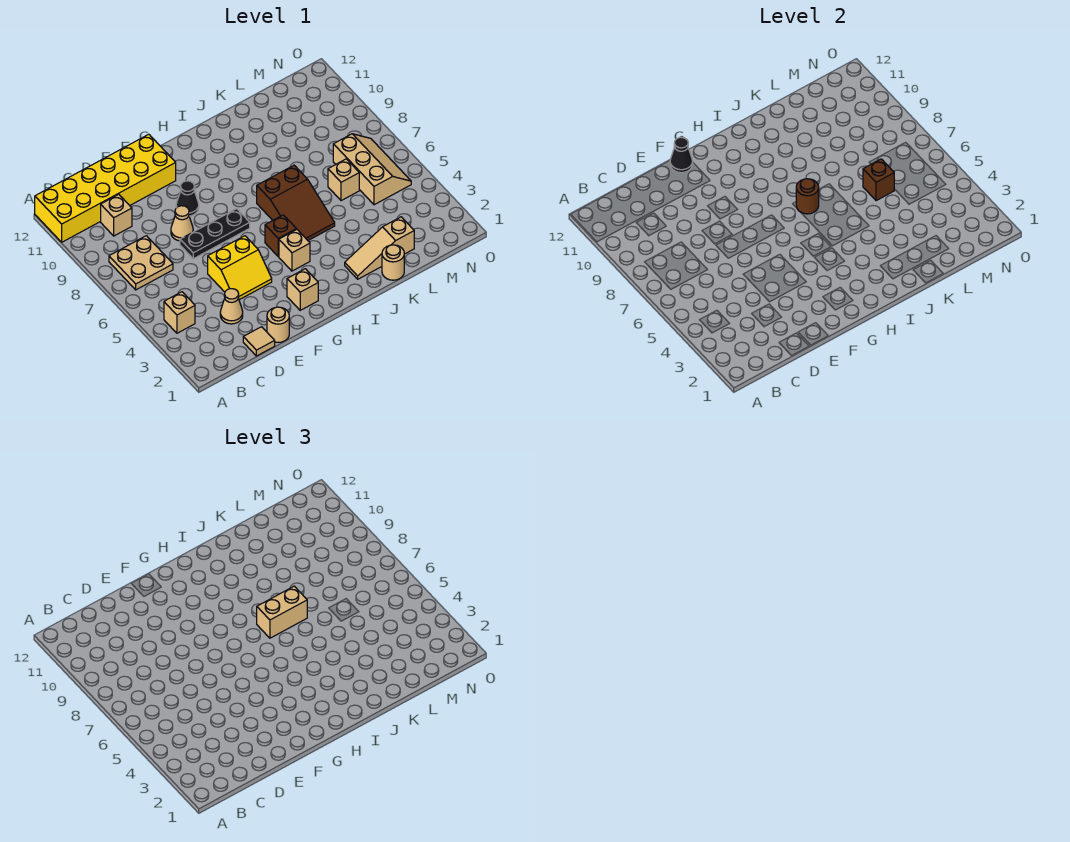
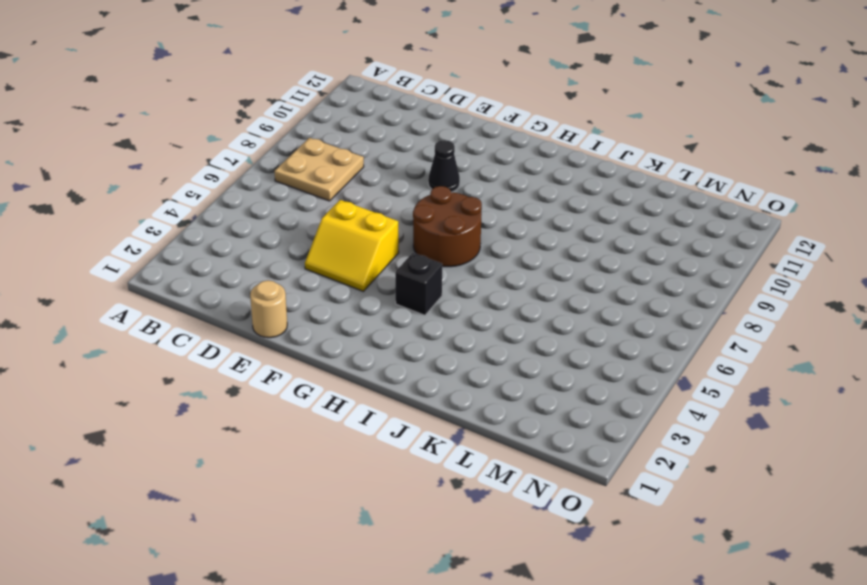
brown 2x2 round brick [413,186,482,267] -> black 1x3 plate [180,209,250,259]
black 1x1 brick [395,253,442,315] -> tan 1x1 brick [279,229,310,271]
none -> yellow 2x6 brick [35,134,176,242]
none -> tan 1x1 brick [164,292,195,333]
none -> tan 1x1 brick [101,194,132,236]

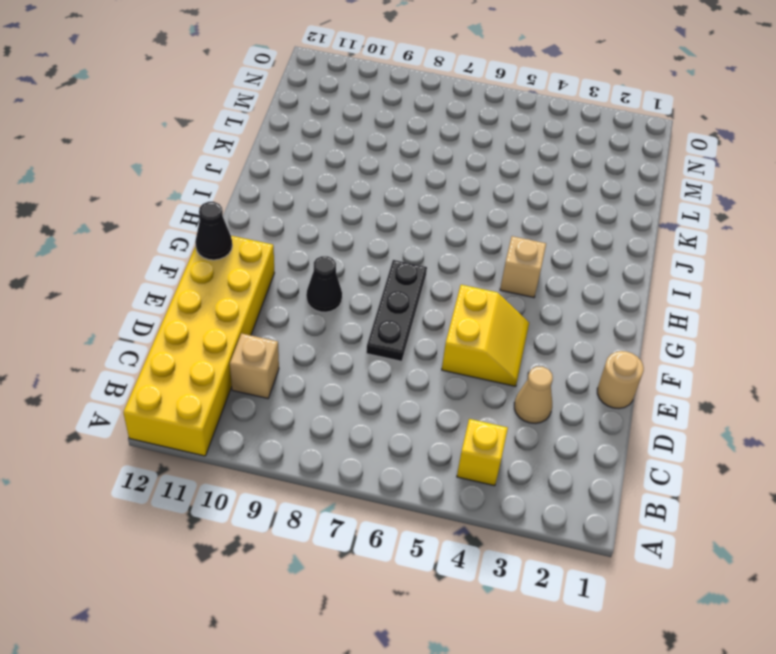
yellow 1x1 brick [457,419,508,486] -> tan 1x1 brick [164,292,195,333]
none -> tan 2x2 plate [109,236,173,290]
none -> tan 1x1 tile [243,327,275,356]
none -> tan 1x1 cone [171,206,193,241]

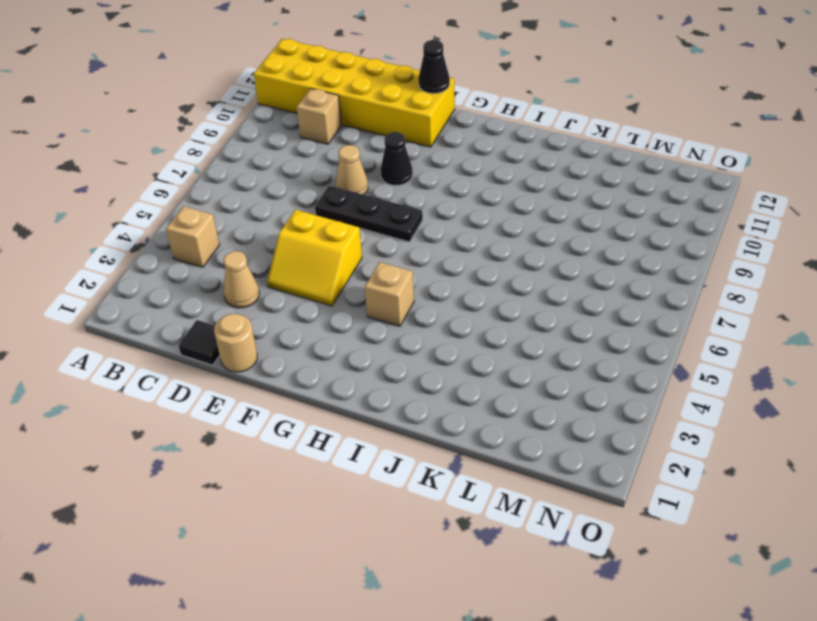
black 1x1 tile [179,320,220,365] -> tan 1x1 tile [243,327,275,356]
none -> tan 2x2 plate [109,236,173,290]
none -> tan 1x1 brick [287,269,318,310]
none -> brown 1x1 brick [265,215,296,256]

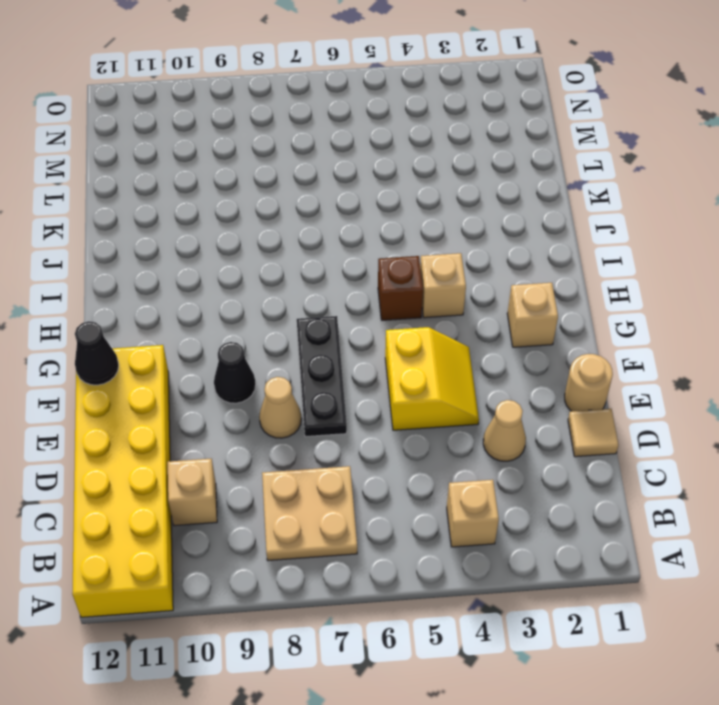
none -> brown 2x3 slope [257,165,335,240]
none -> tan 1x3 slope [345,217,414,279]
none -> tan 1x1 round brick [382,245,404,280]

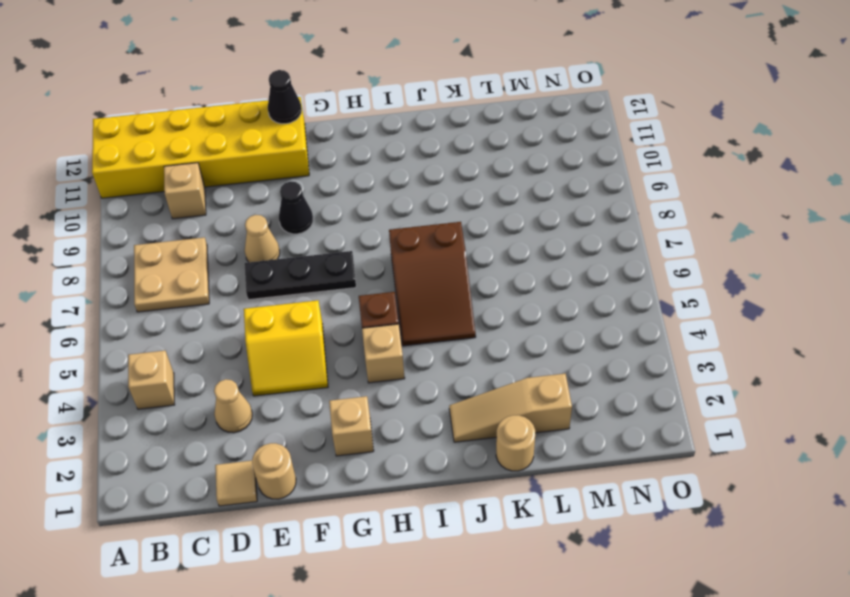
none -> tan 1x1 brick [328,159,359,201]
none -> tan 2x3 slope [333,134,411,205]
none -> brown 1x1 round brick [796,179,819,214]

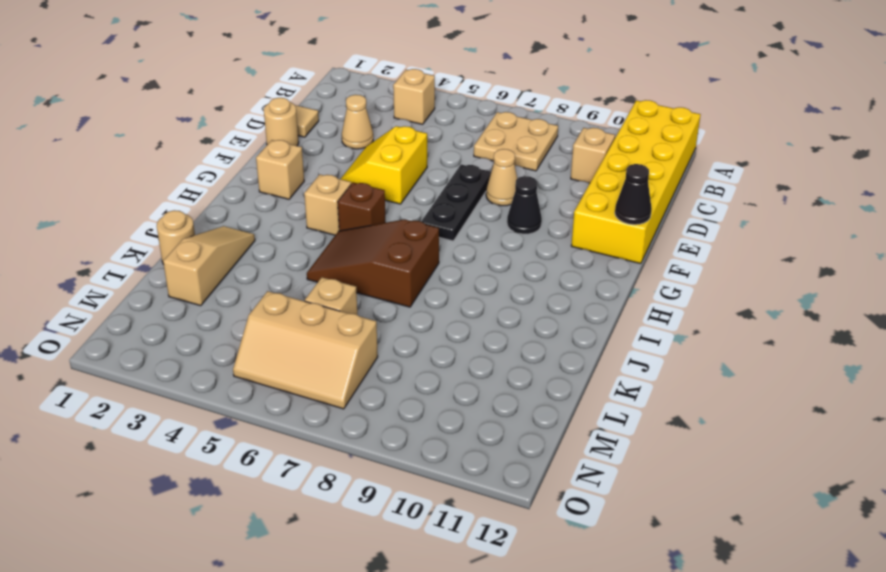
none -> brown 1x1 round brick [796,179,819,214]
none -> brown 1x1 brick [863,159,894,201]
none -> tan 1x2 brick [257,586,307,638]

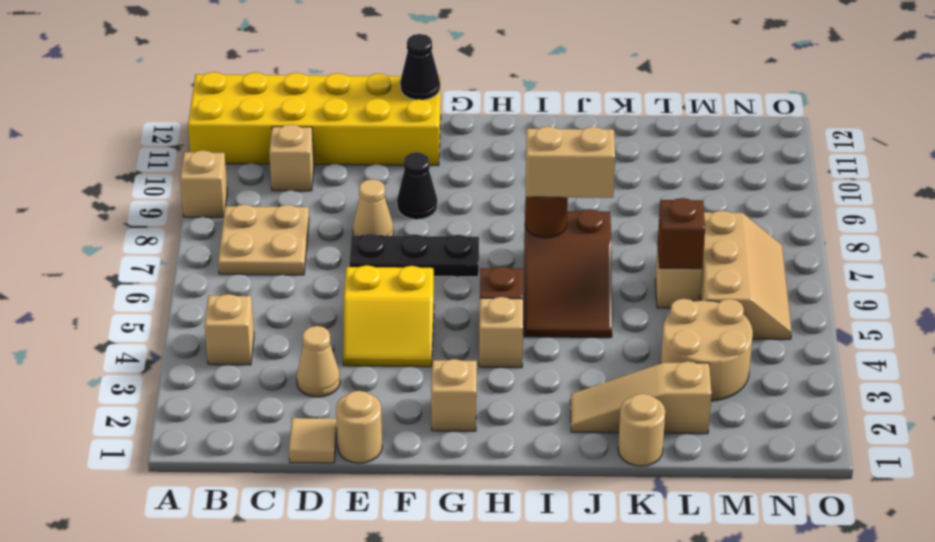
tan 1x1 brick [180,150,227,218] -> none
tan 2x2 round brick [661,299,753,401] -> none

